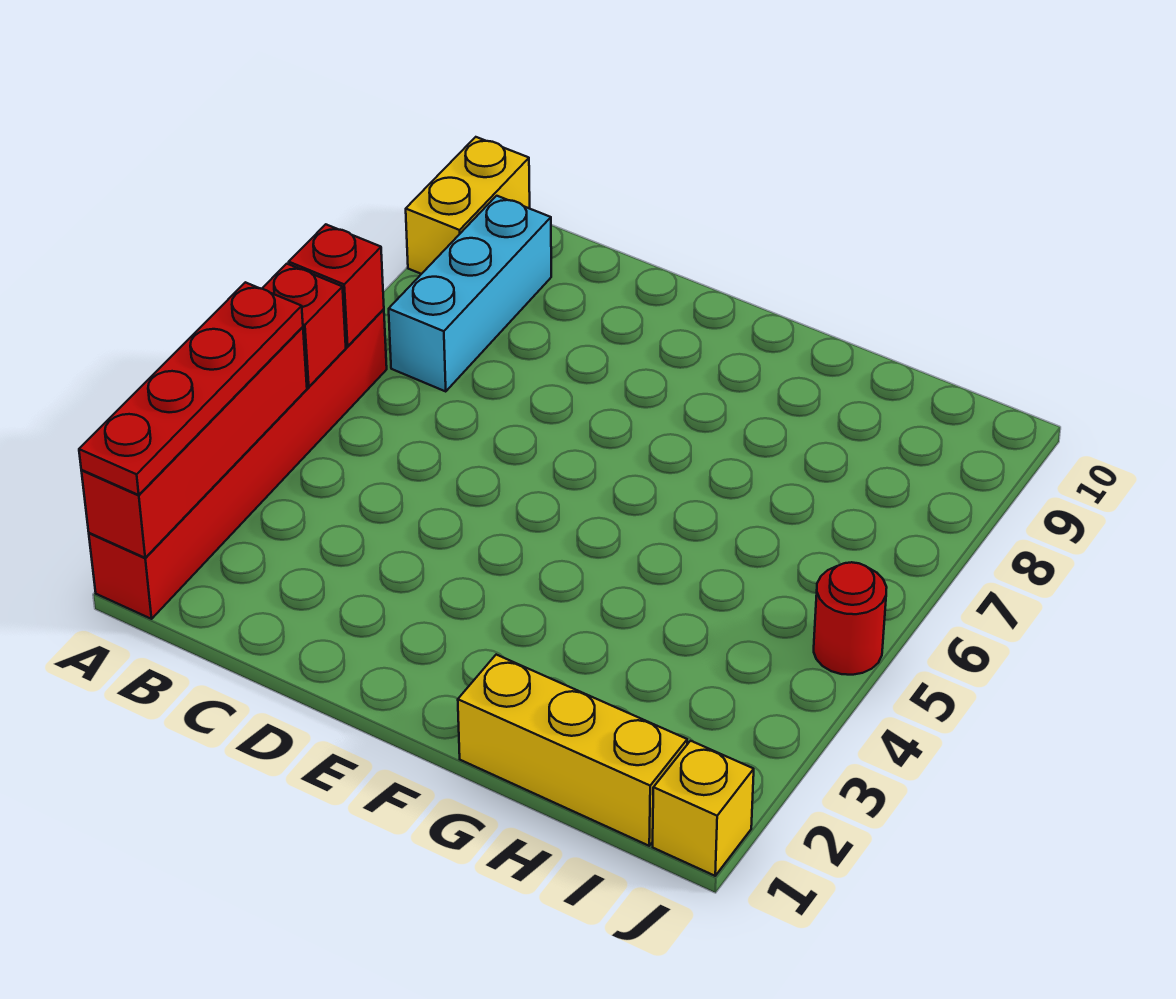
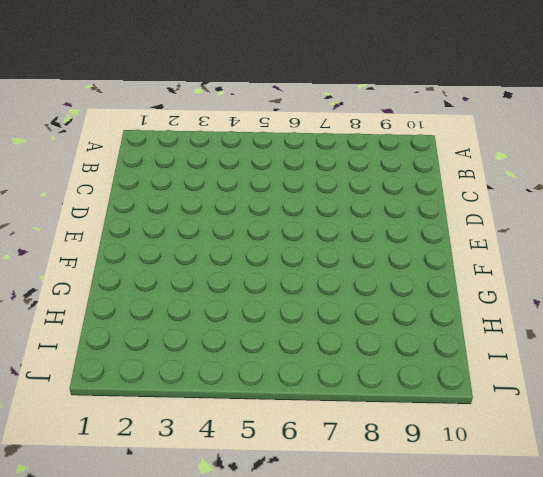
none -> red 1x6 brick [89,309,387,619]
none -> yellow 1x2 brick [406,137,530,274]

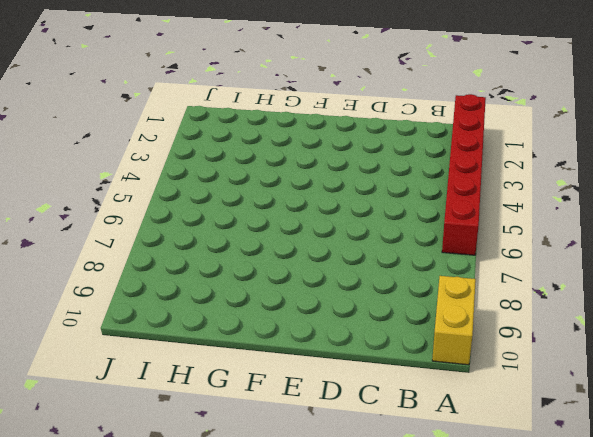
none -> cyan 1x3 brick [389,196,551,391]
none -> yellow 1x3 brick [458,655,687,846]

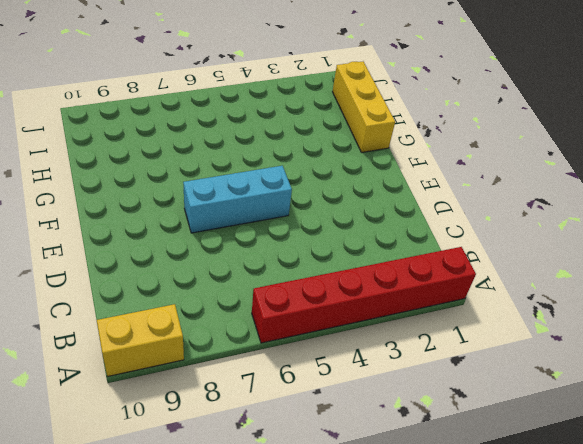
cyan 1x3 brick [183,166,292,233] -> cyan 1x3 brick moved to [389,196,551,391]
none -> yellow 1x1 brick [653,741,754,876]
none -> red 1x1 round brick [814,562,887,675]

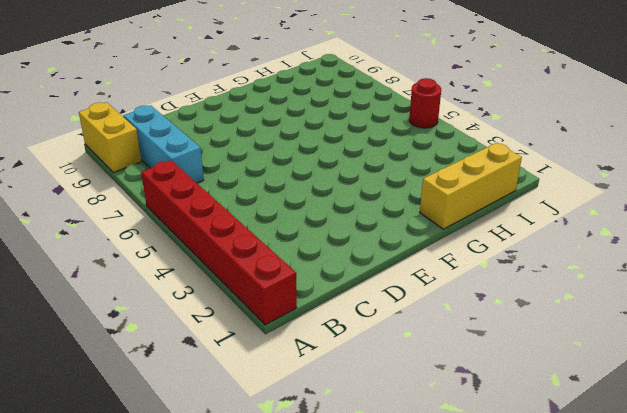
none -> yellow 1x1 brick [653,741,754,876]
none -> red 1x4 brick [82,327,307,558]

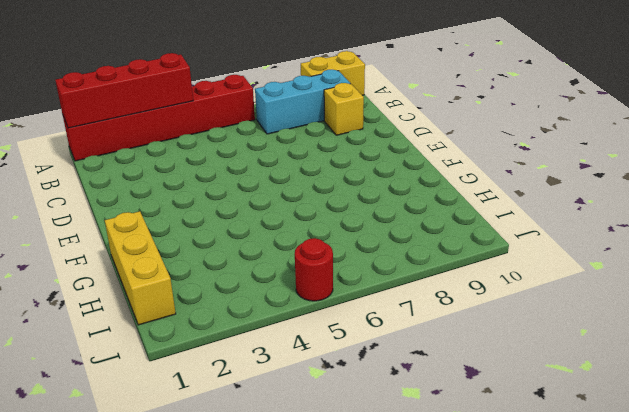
yellow 1x1 brick [324,83,364,135] -> yellow 1x1 brick moved to [653,741,754,876]
none -> red 1x1 brick [262,264,346,387]
none -> red 1x1 brick [289,224,384,346]

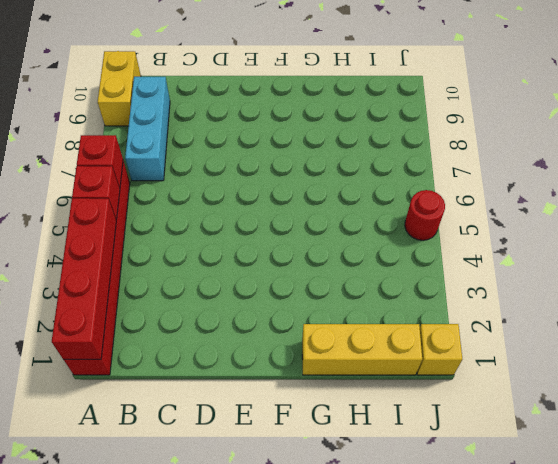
none -> red 1x4 plate [79,282,303,495]

